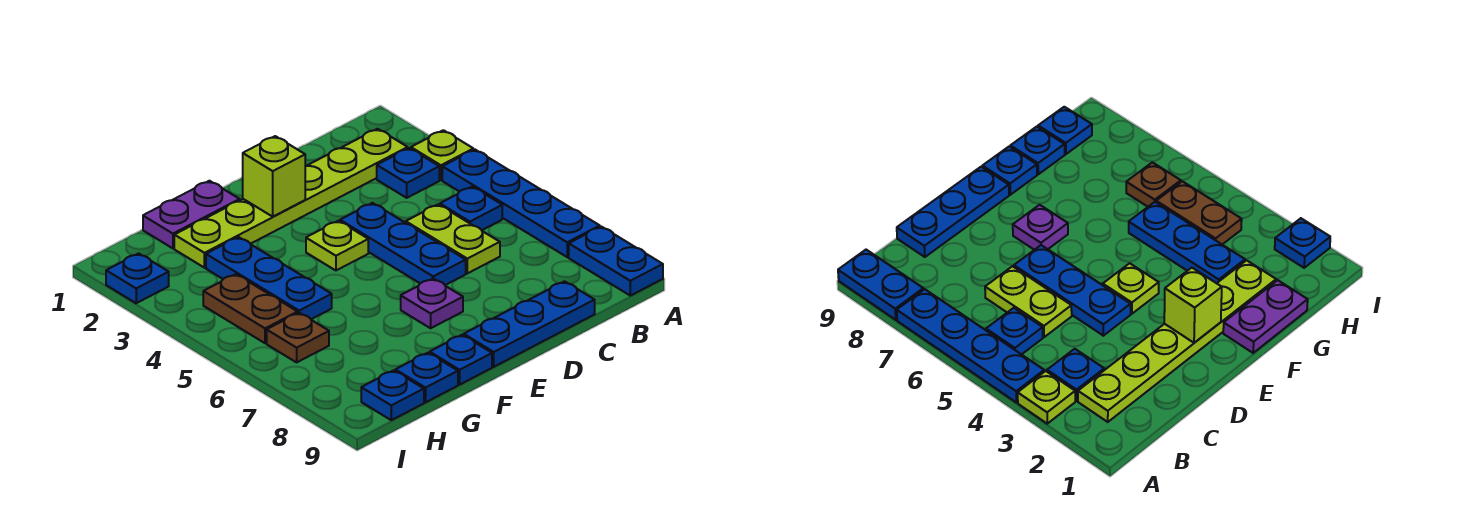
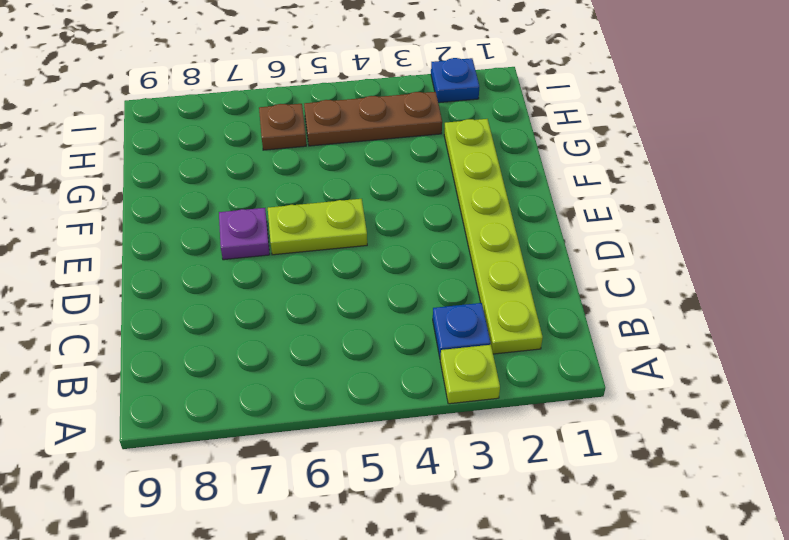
lime 1x2 plate [268,199,367,255] -> lime 1x2 plate moved to [406,204,500,273]
brown 1x3 plate [304,92,442,146] -> brown 1x2 plate [203,274,298,343]
none -> blue 1x4 plate [442,150,600,257]
none -> blue 1x2 plate [569,227,663,296]
none -> blue 1x1 plate [440,187,502,230]

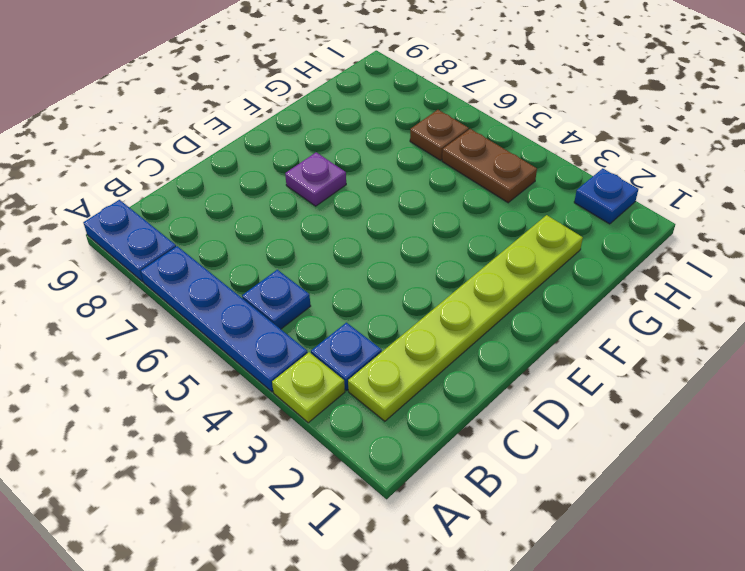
none -> lime 1x2 plate [406,204,500,273]
none -> blue 1x3 plate [464,281,595,367]
none -> blue 1x3 plate [340,203,466,285]

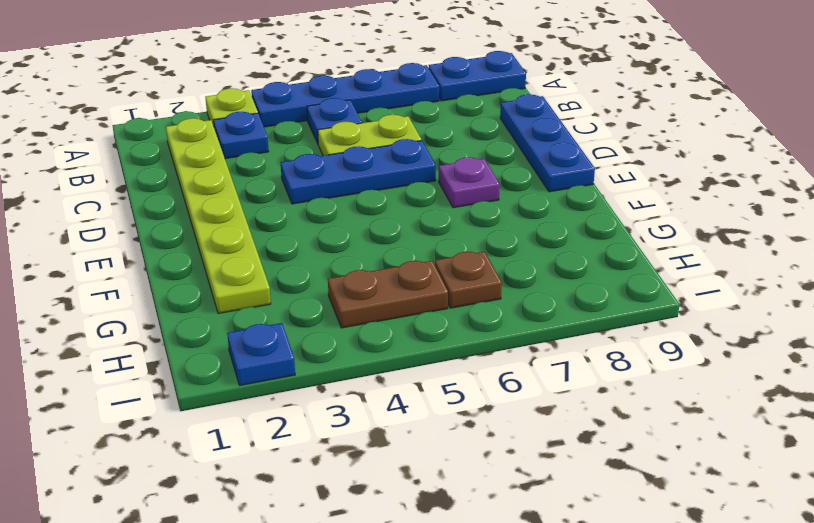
none -> lime 1x1 plate [306,221,368,270]
none -> purple 1x2 plate [143,181,240,248]
none -> blue 1x1 plate [430,335,492,385]

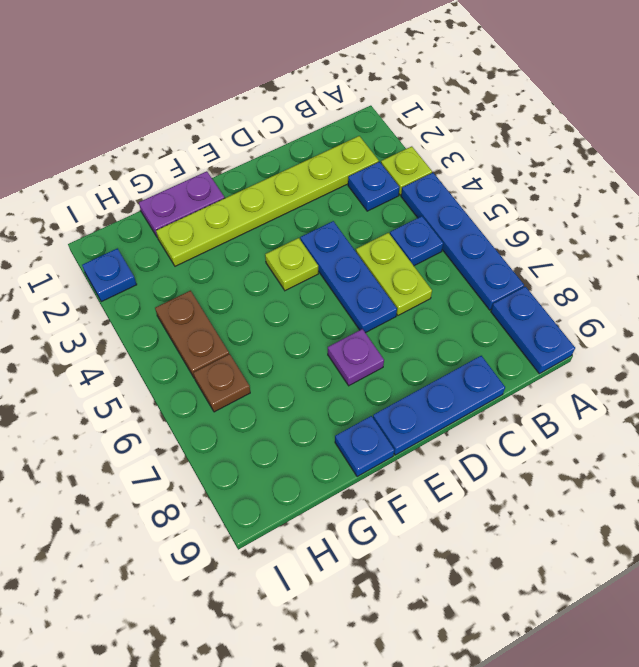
none -> blue 1x3 plate [206,237,332,319]
none -> blue 1x1 plate [395,353,458,402]
none -> blue 1x1 plate [361,370,424,420]

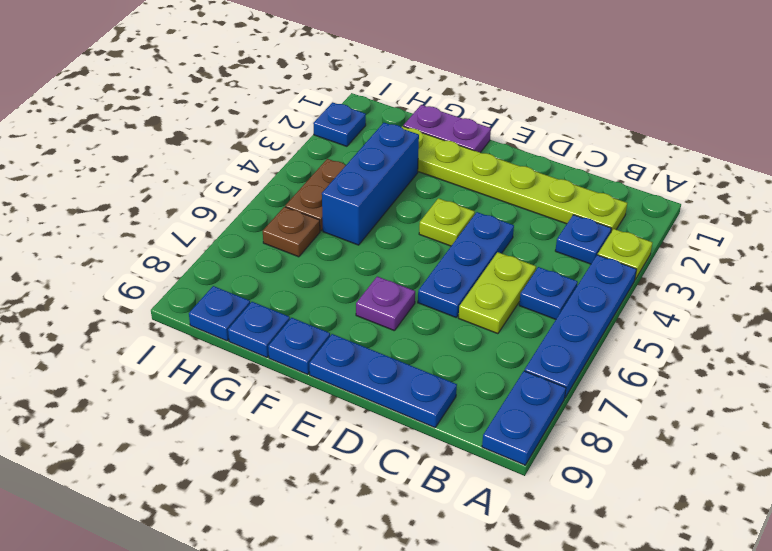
blue 1x3 brick [322,123,419,245] -> blue 1x3 plate [206,237,332,319]
none -> lime 1x1 brick [243,136,305,217]

